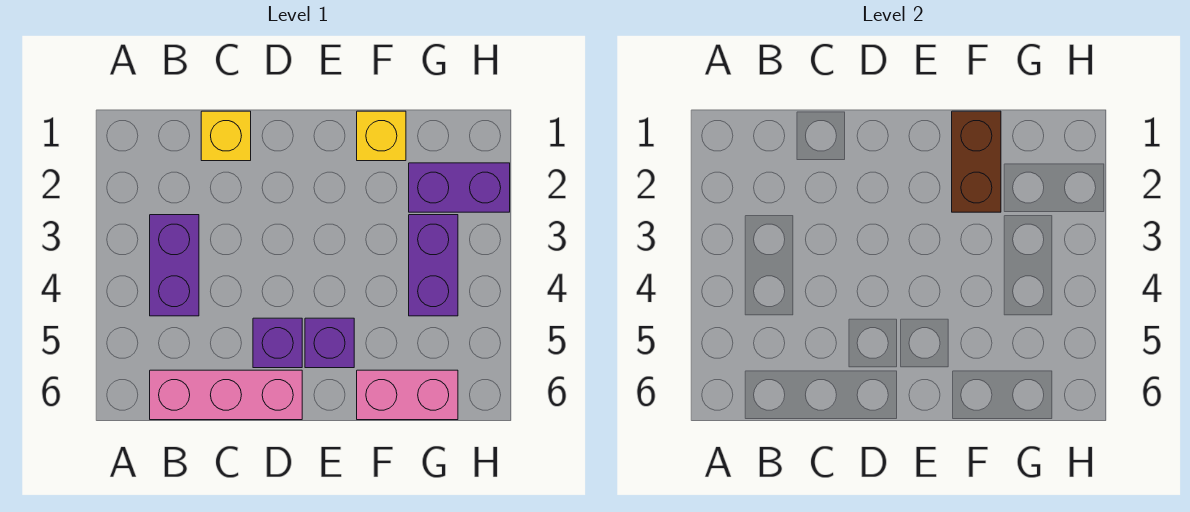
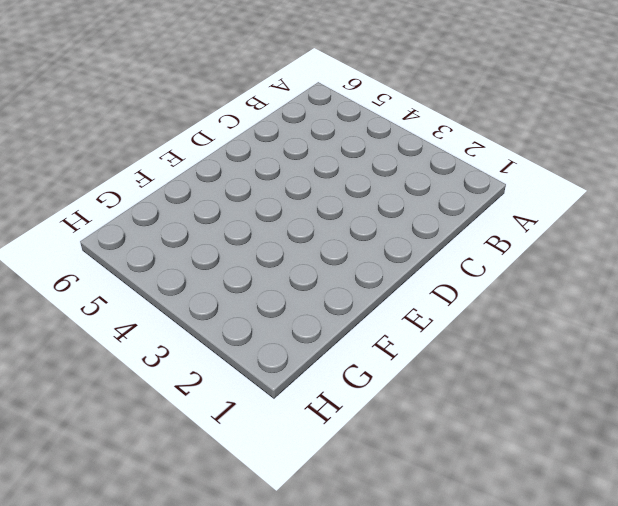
none -> purple 1x2 brick [150,215,199,316]
none -> pink 1x3 brick [150,370,302,420]

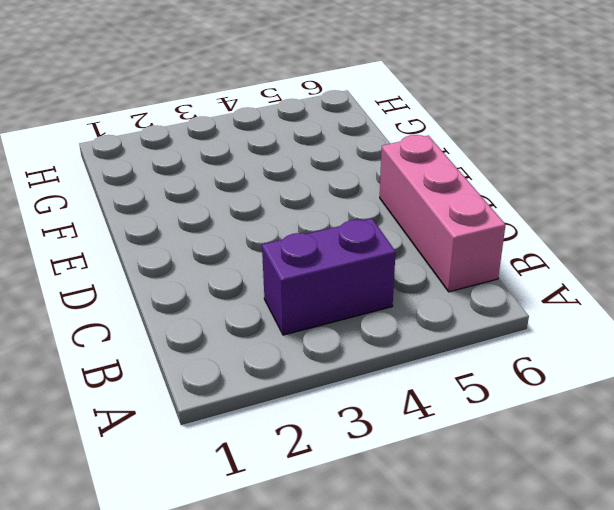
none -> yellow 1x1 brick [201,111,251,161]
none -> purple 1x1 brick [253,318,302,368]

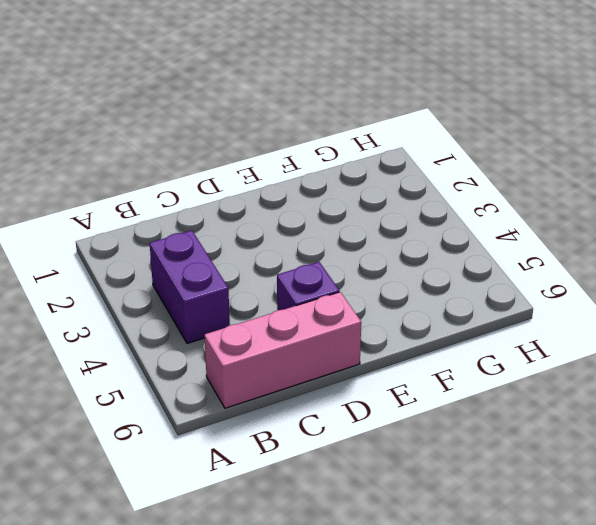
none -> yellow 1x1 brick [201,111,251,161]
none -> purple 1x1 brick [305,318,354,368]

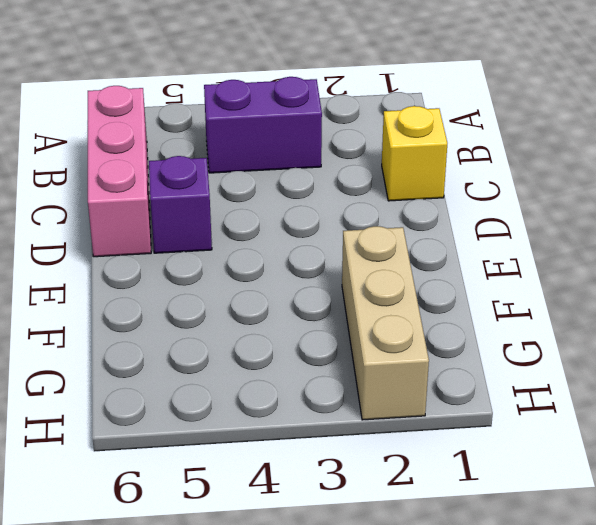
tan 1x3 brick [342,226,429,420] -> purple 1x2 brick [409,163,510,212]
none -> purple 1x1 brick [305,318,354,368]
none -> yellow 1x1 brick [357,111,406,161]

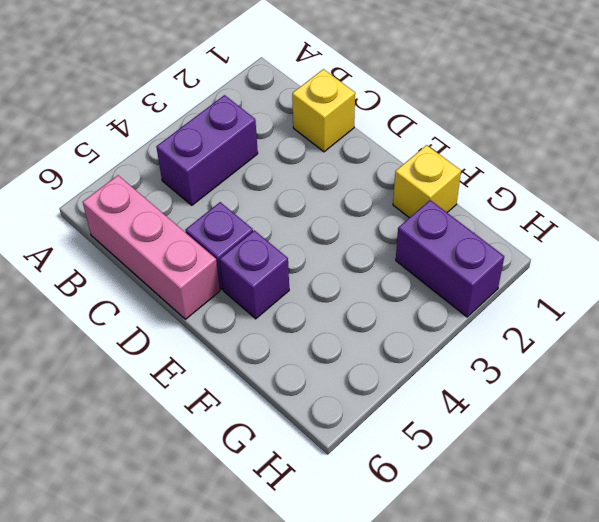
none -> pink 1x2 brick [357,370,458,420]
none -> purple 1x2 brick [409,215,458,316]

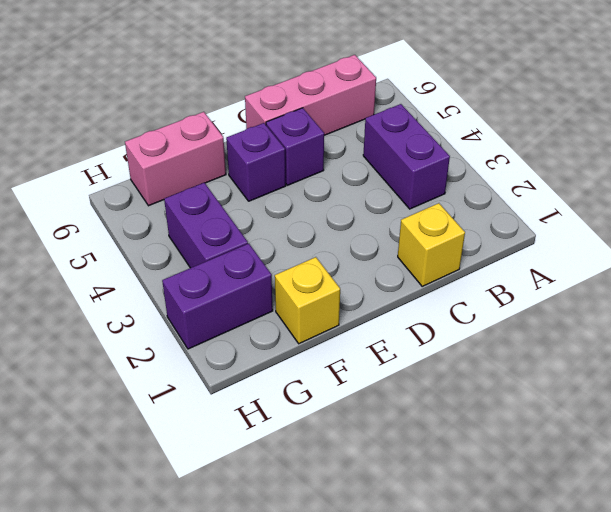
none -> brown 1x2 brick [952,111,1001,212]

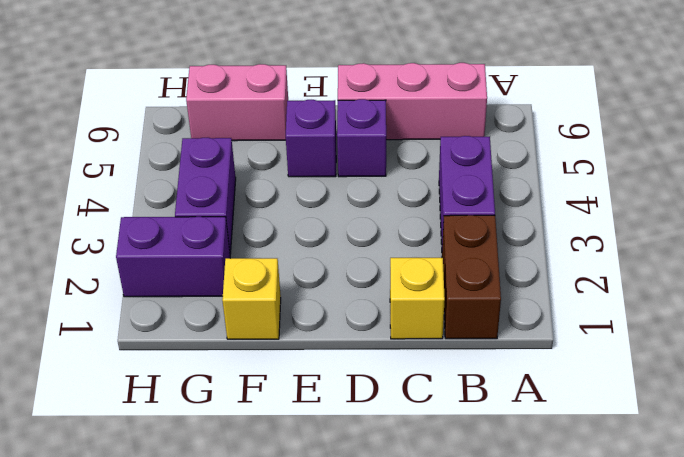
brown 1x2 brick [442,215,501,339] -> brown 1x2 brick moved to [952,111,1001,212]

